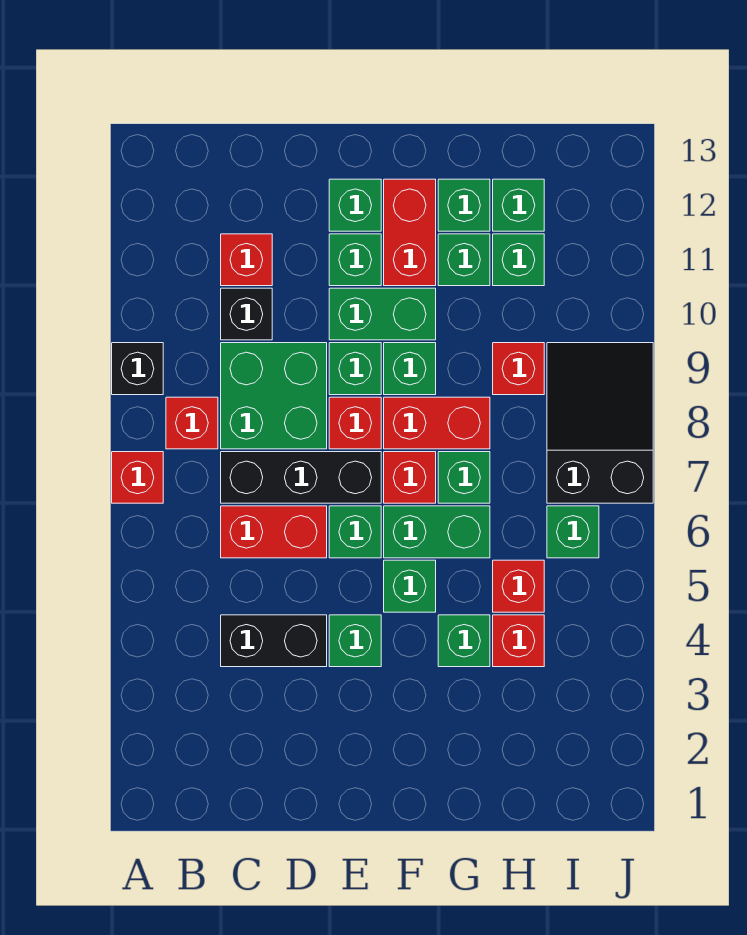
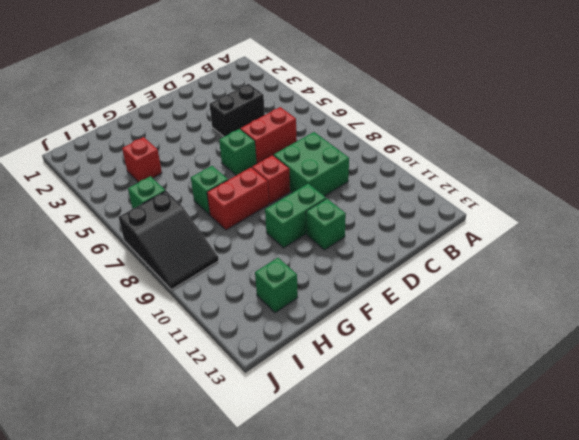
none -> red 1x1 brick [112,452,163,503]
none -> black 1x1 brick [112,343,163,395]
none -> red 1x1 brick [166,397,218,449]
none -> black 1x3 brick [221,452,381,503]

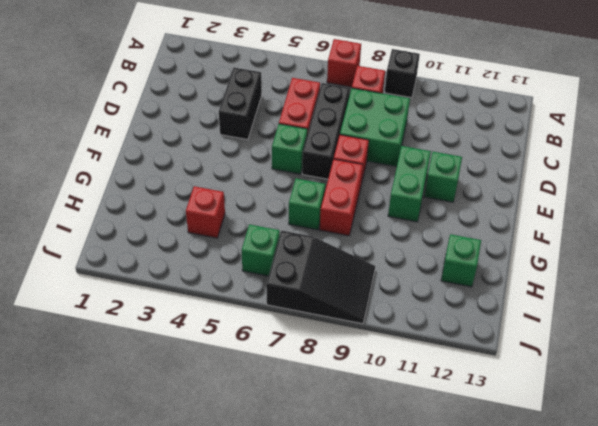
none -> black 1x1 brick [221,288,272,340]
none -> red 1x1 brick [221,234,272,286]
none -> green 1x1 brick [329,615,381,667]
none -> green 1x1 brick [329,343,381,395]

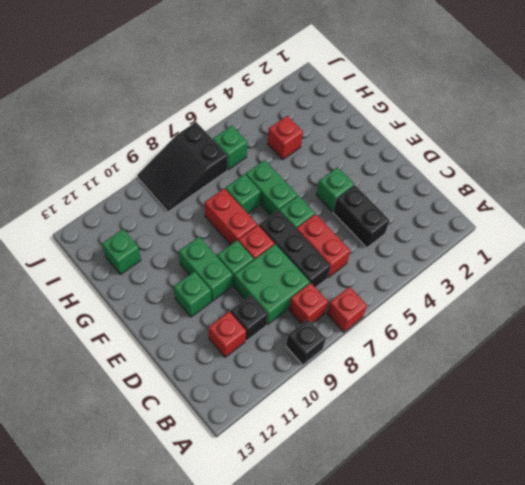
none -> green 1x1 brick [329,179,381,231]
none -> green 1x1 brick [384,560,436,612]
none -> red 1x1 brick [384,452,436,503]
none -> green 1x1 brick [384,343,436,395]

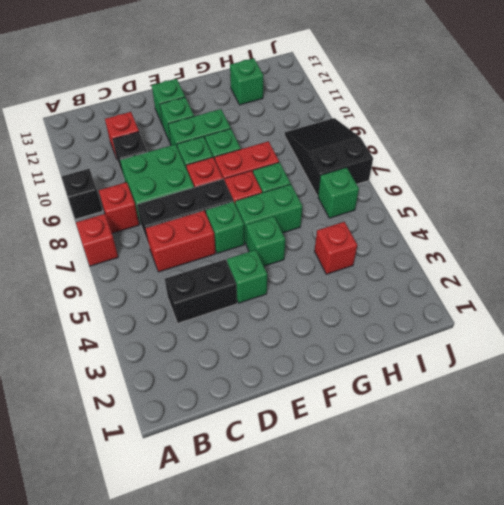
none -> red 1x2 brick [384,179,436,286]
none -> green 1x1 brick [438,615,490,667]
none -> green 1x1 brick [438,234,490,286]
none -> green 1x1 brick [438,179,490,231]

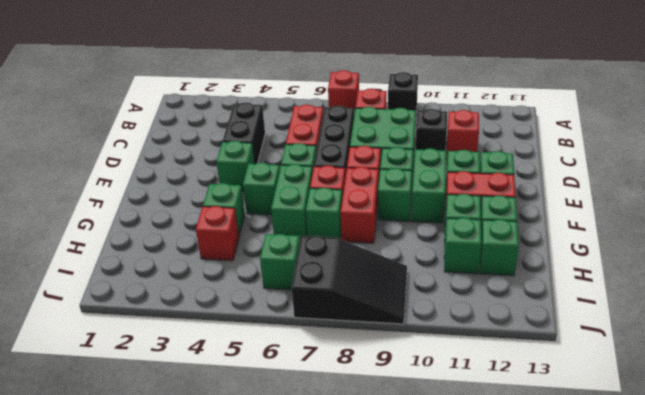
none -> red 1x1 brick [493,560,544,612]
none -> red 1x1 brick [493,343,544,395]

